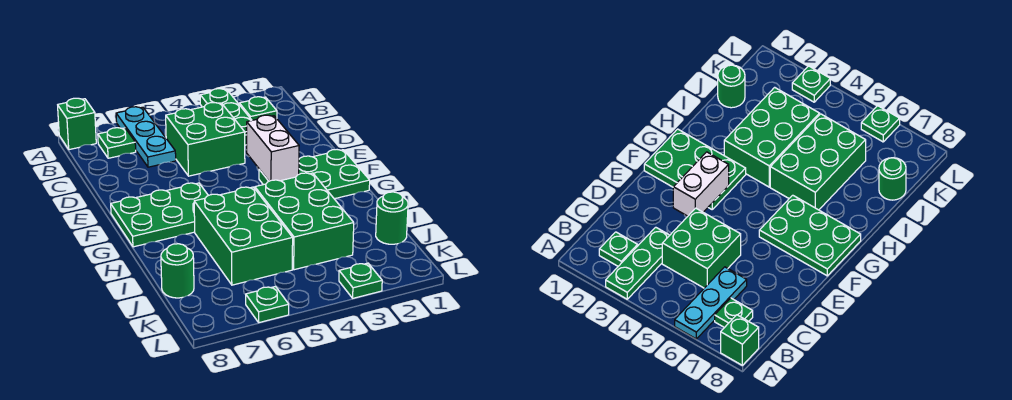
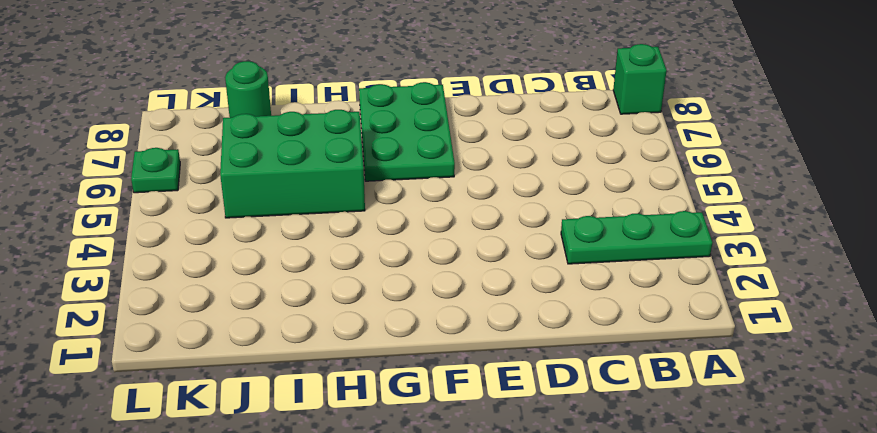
none -> cyan 1x3 plate [116,107,176,167]
none -> green 1x1 plate [239,97,277,120]
none -> green 1x1 plate [98,128,136,158]

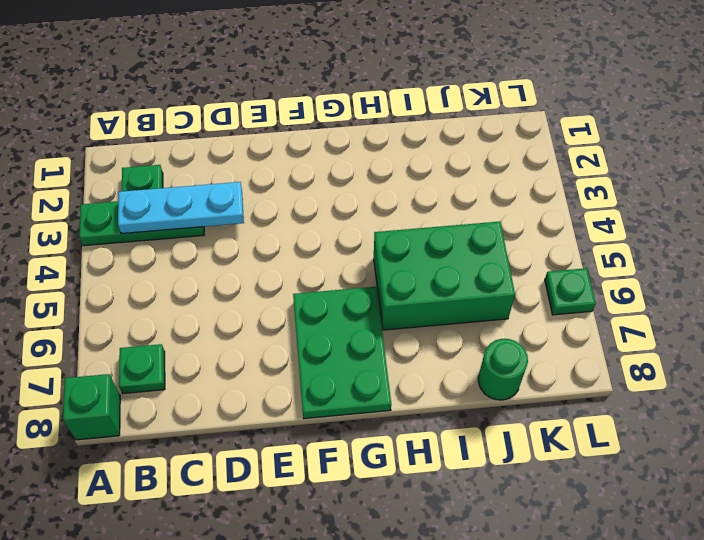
cyan 1x3 plate [118,182,244,234] -> cyan 1x3 plate moved to [116,107,176,167]
none -> green 2x2 brick [166,103,245,176]
none -> green 2x3 plate [259,150,370,199]
none -> green 2x3 brick [255,173,354,270]

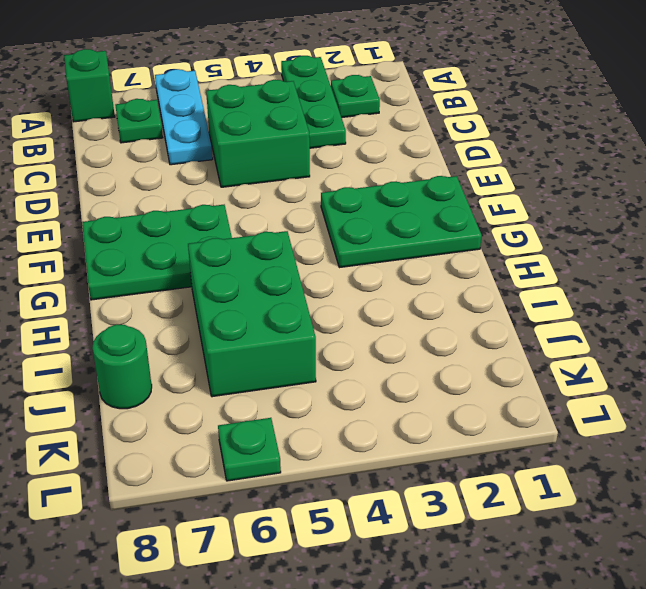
none -> green 2x3 brick [255,173,354,270]
none -> green 1x1 round brick [376,192,408,244]
none -> green 1x1 plate [339,263,382,298]

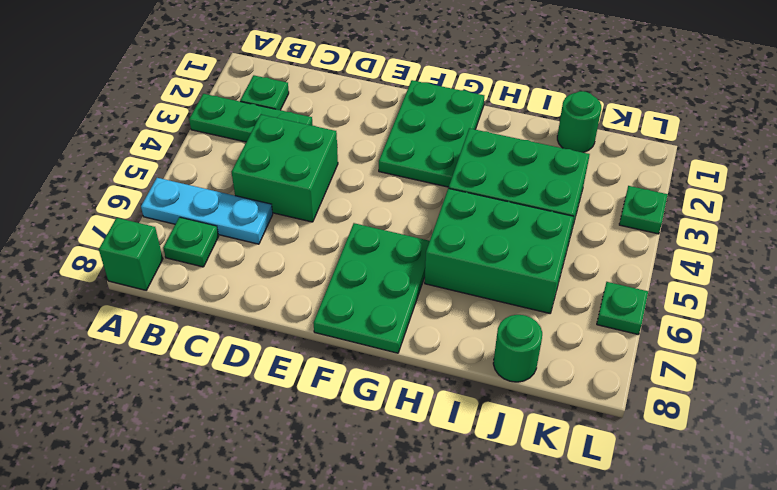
none -> white 1x2 brick [247,115,299,181]

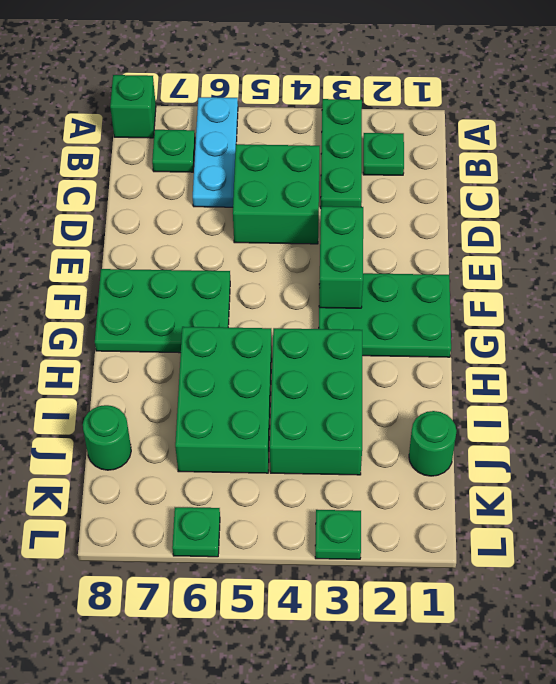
green 1x2 brick [319,206,363,308] -> white 1x2 brick [247,115,299,181]

